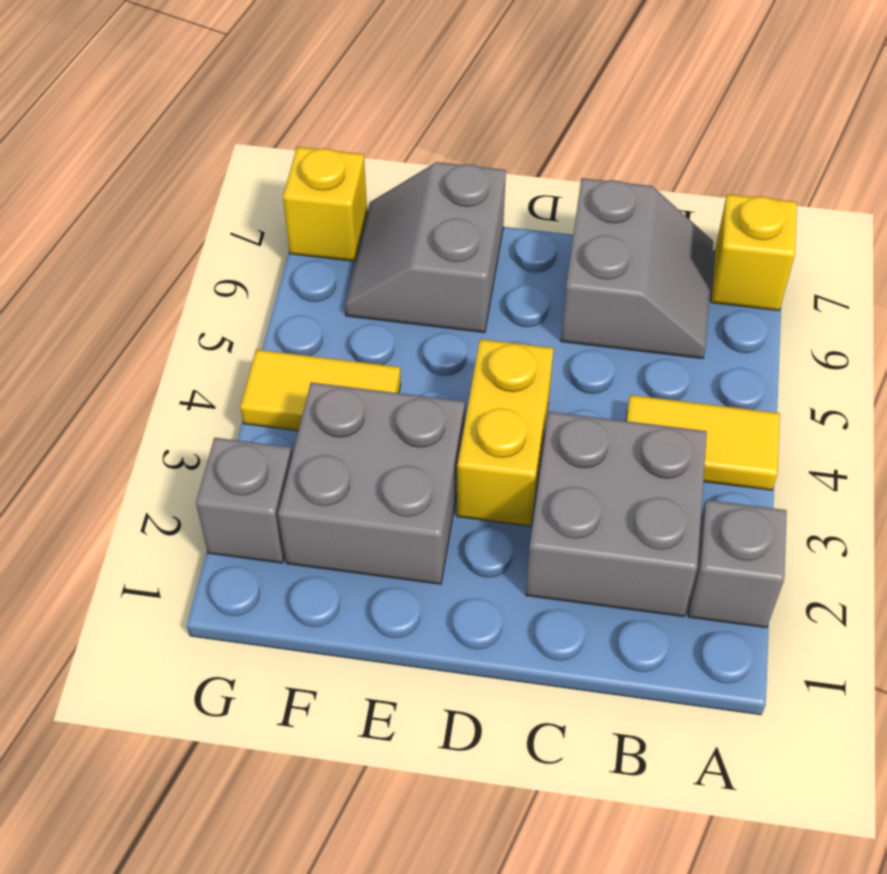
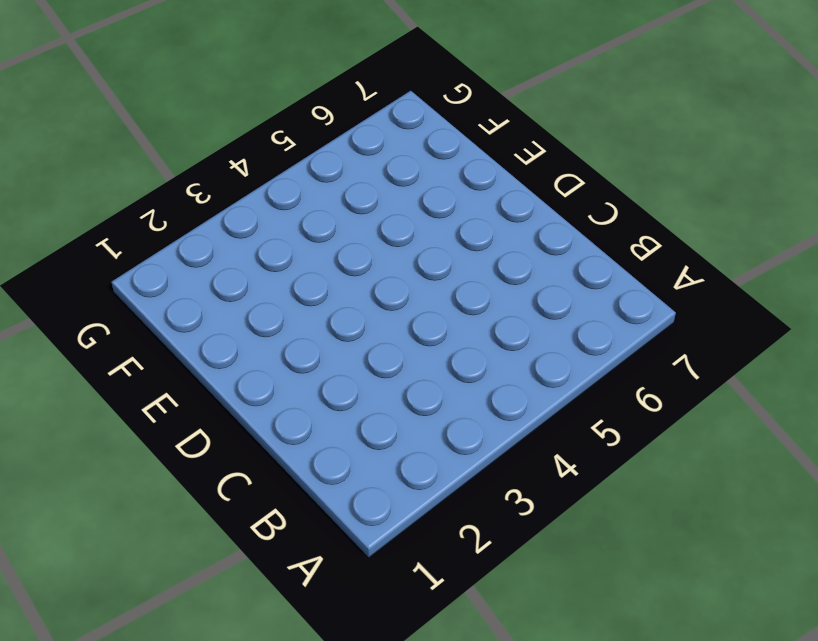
none -> grey 1x1 brick [688,500,787,628]
none -> yellow 1x2 tile [626,395,780,490]

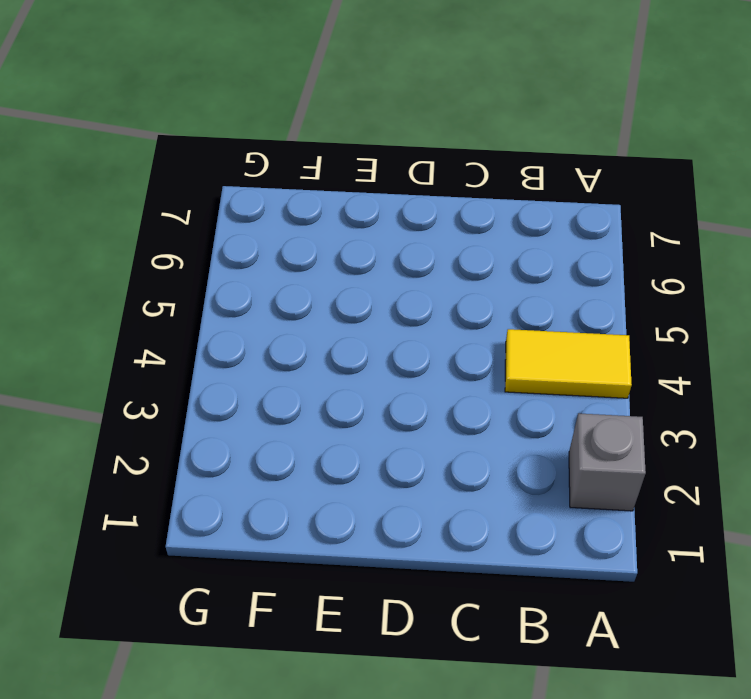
none -> yellow 1x1 brick [711,194,797,311]
none -> grey 2x2 brick [526,412,707,617]

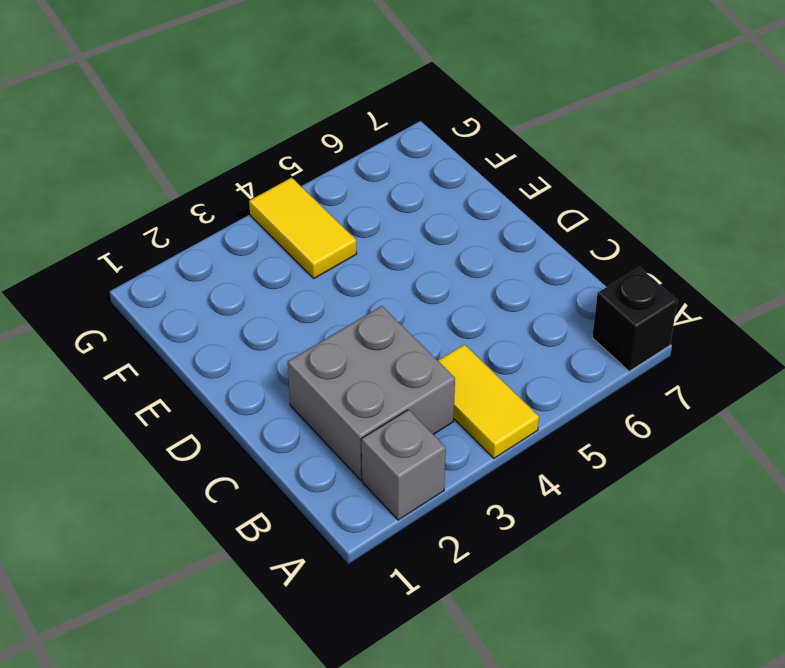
black 1x1 brick [592,267,677,371] -> yellow 1x1 brick [711,194,797,311]
none -> grey 2x2 slope [561,178,713,359]
none -> yellow 1x2 brick [457,339,554,526]

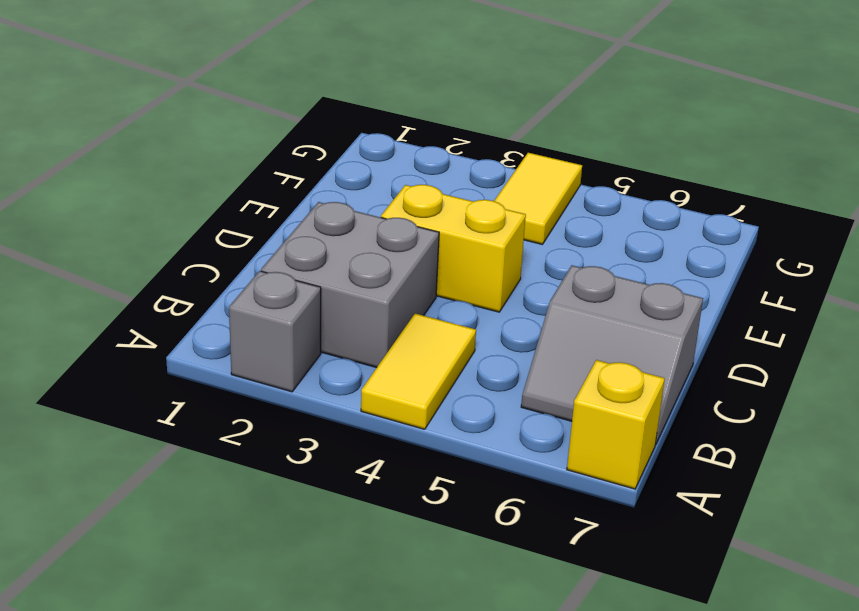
none -> grey 2x2 brick [278,383,465,584]
none -> grey 2x2 slope [345,162,506,333]

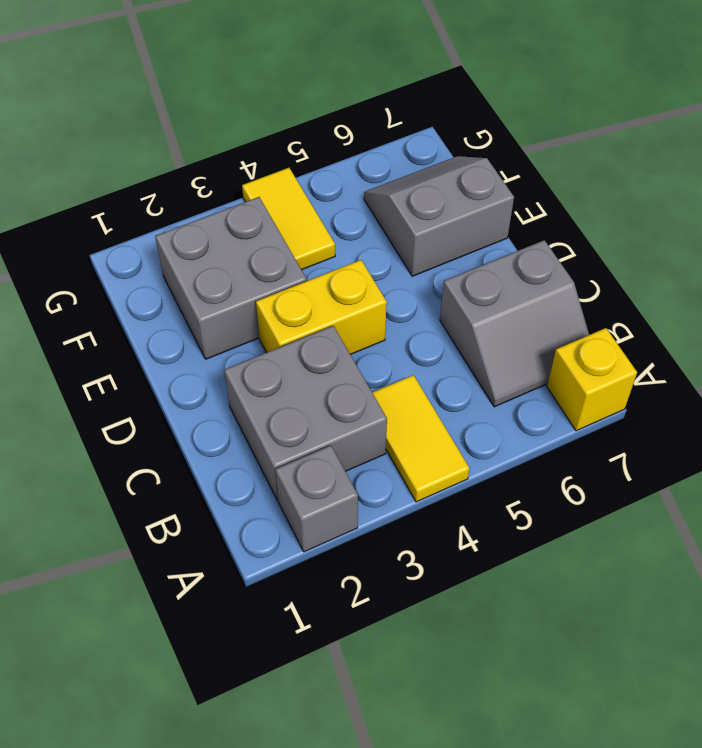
none -> grey 1x1 brick [196,438,292,563]
none -> yellow 1x1 brick [283,147,367,261]

